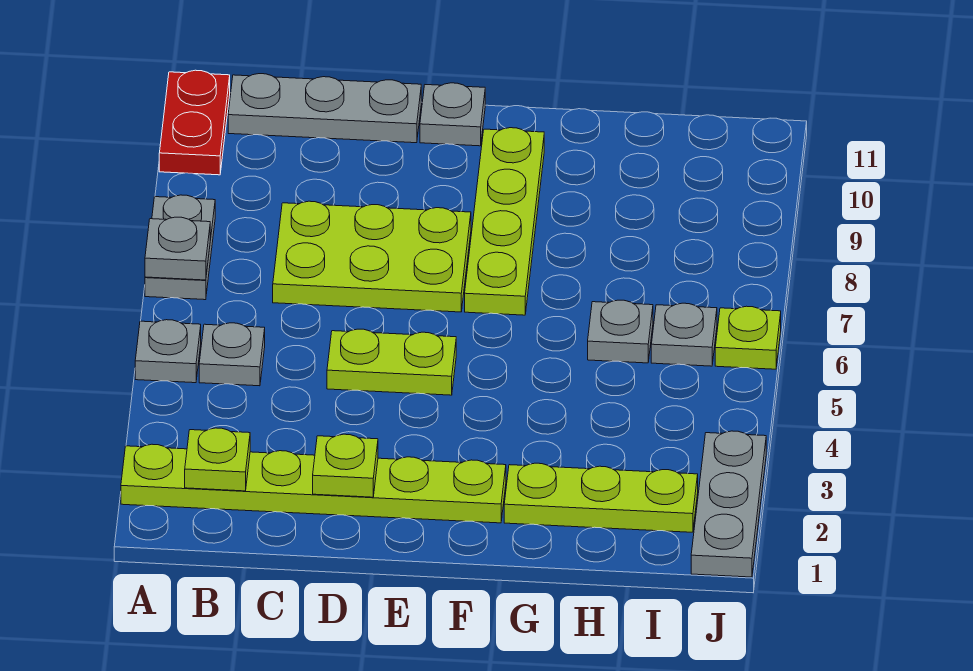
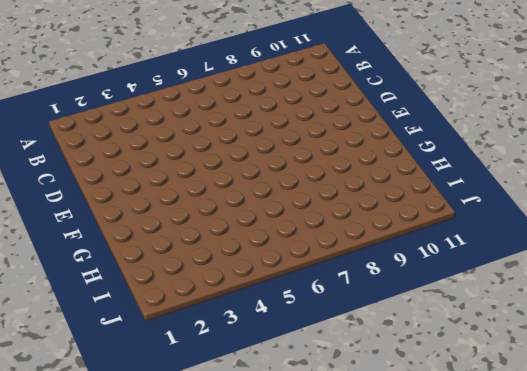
none -> lime 1x6 plate [121,444,506,523]
none -> grey 1x1 plate [135,320,201,383]
none -> grey 1x2 plate [145,195,215,300]

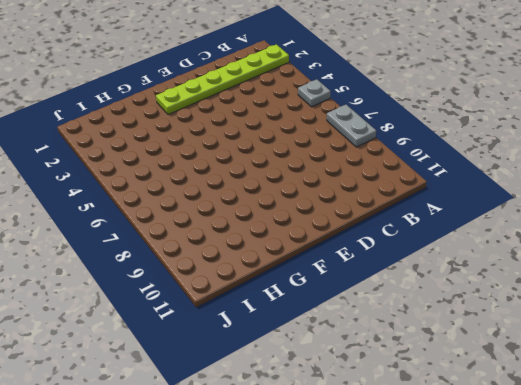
none -> red 1x2 plate [159,70,230,175]
none -> grey 1x1 plate [199,323,265,386]
none -> grey 1x3 plate [228,74,421,143]

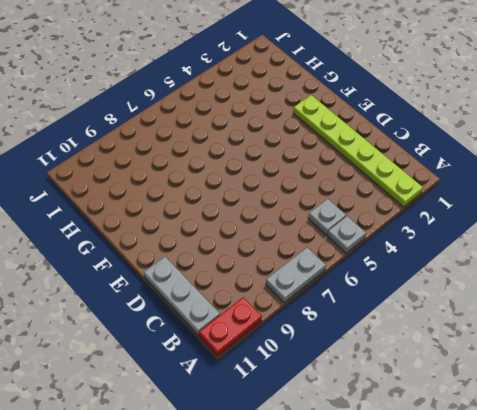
none -> lime 2x3 plate [273,201,471,312]
none -> lime 1x2 plate [327,329,456,395]
none -> grey 1x1 plate [420,83,485,146]

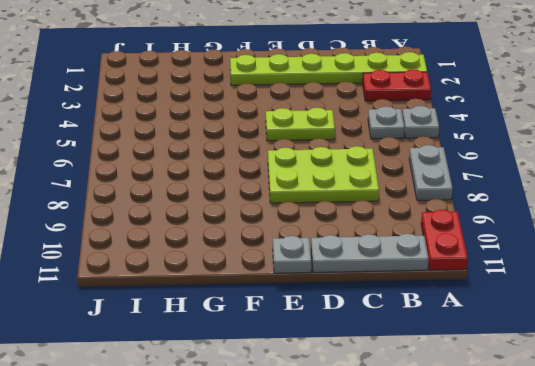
red 1x2 plate [363,69,431,101] -> none
none -> lime 1x4 plate [465,128,544,315]
none -> lime 1x3 plate [504,463,698,532]
none -> grey 1x1 plate [588,300,653,363]

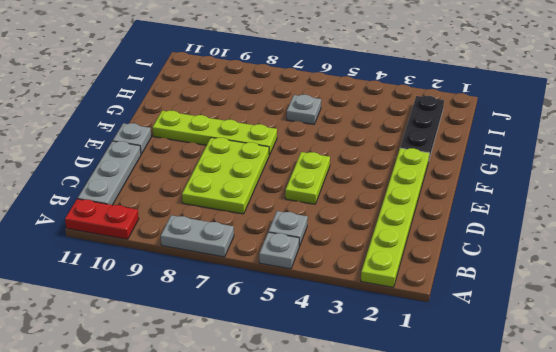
black 1x3 plate [400,96,444,159] -> lime 1x3 plate [504,463,698,532]
none -> grey 1x1 plate [651,303,717,366]
none -> grey 1x3 plate [691,431,766,577]
none -> lime 1x1 plate [715,306,781,369]

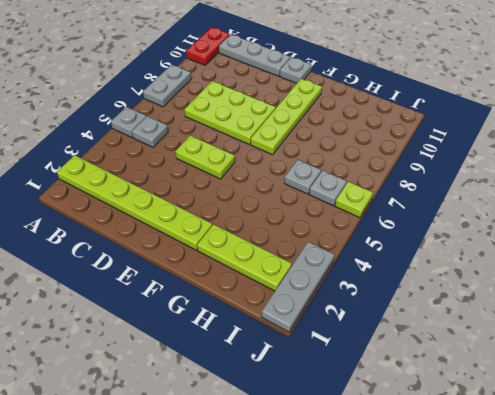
none -> grey 1x1 plate [145,217,210,280]
none -> lime 1x1 plate [185,428,250,491]
none -> lime 1x1 plate [313,434,378,497]

